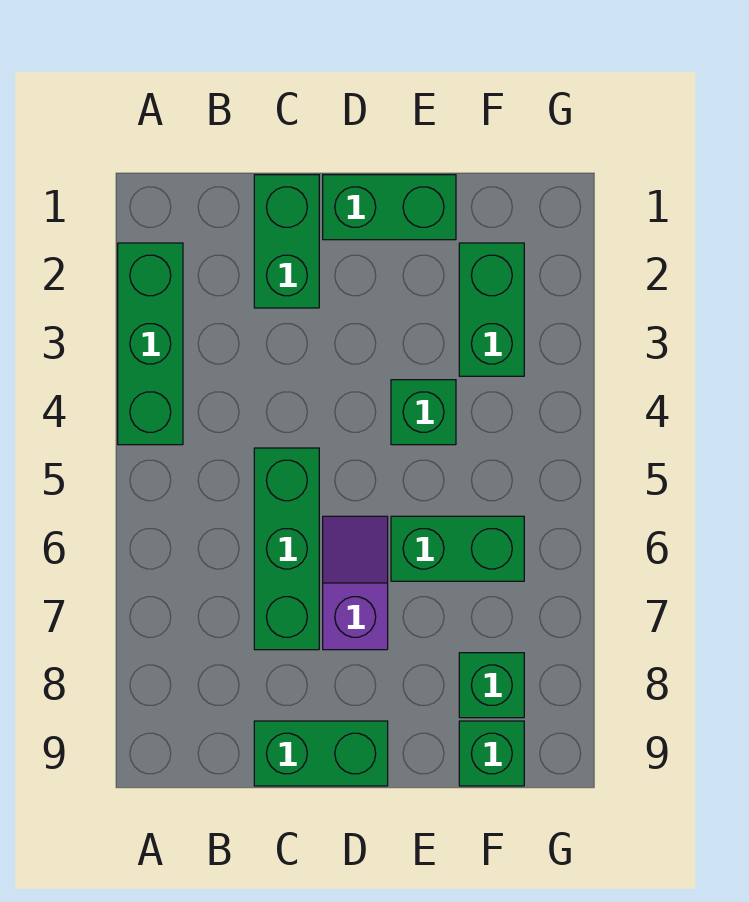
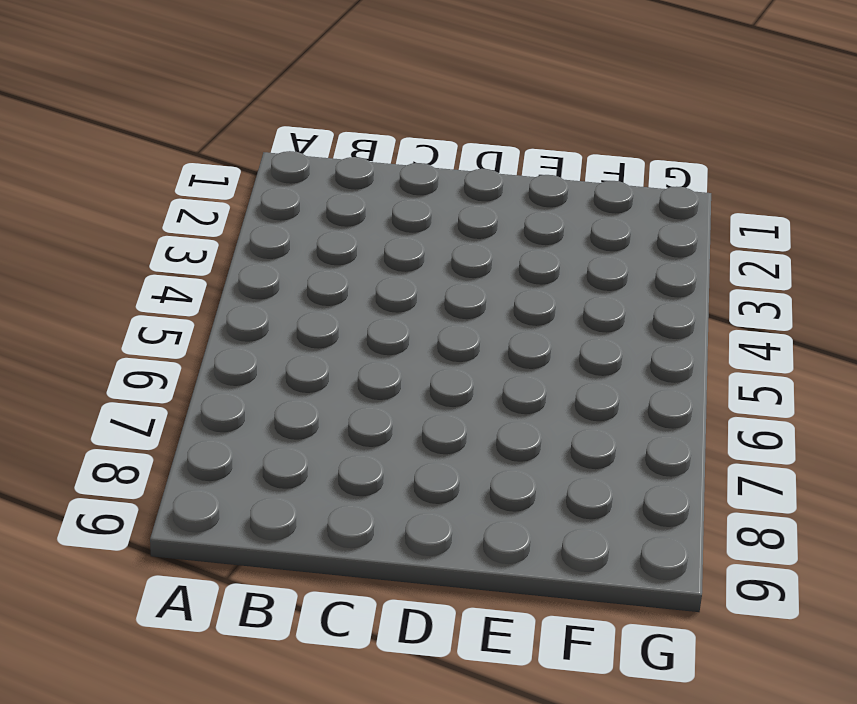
none -> green 1x3 brick [118,243,183,445]
none -> green 1x2 brick [254,175,319,308]

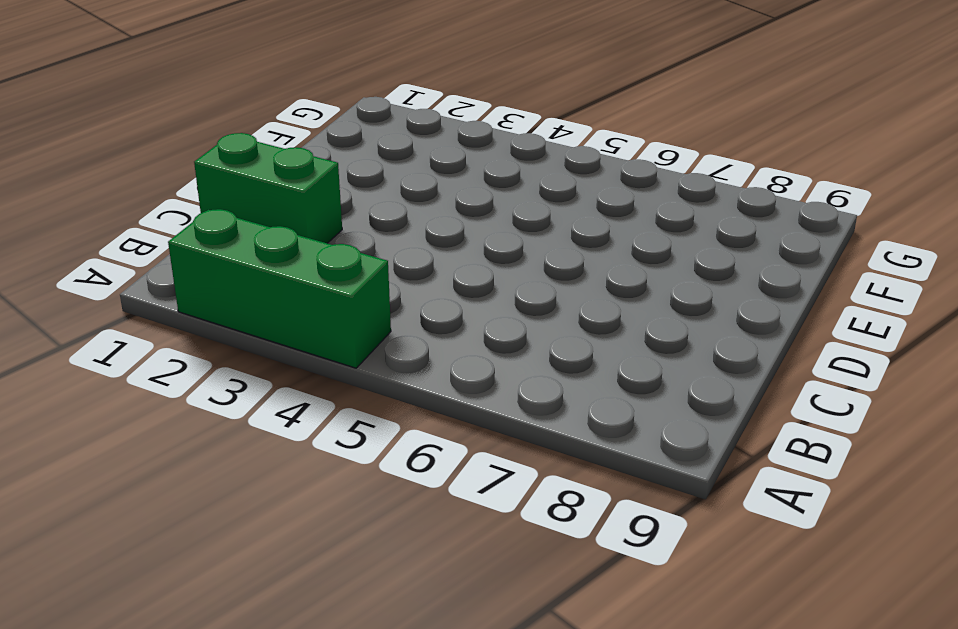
none -> green 1x3 brick [254,448,319,650]
none -> green 1x2 brick [254,721,388,786]

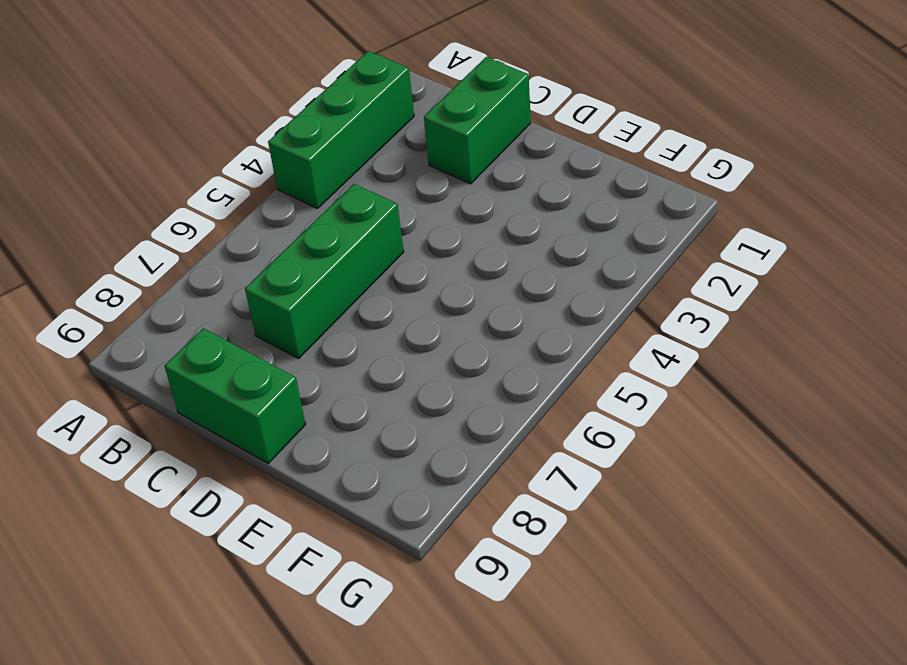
none -> green 1x2 brick [323,175,456,240]
none -> purple 1x2 slope [323,516,388,650]

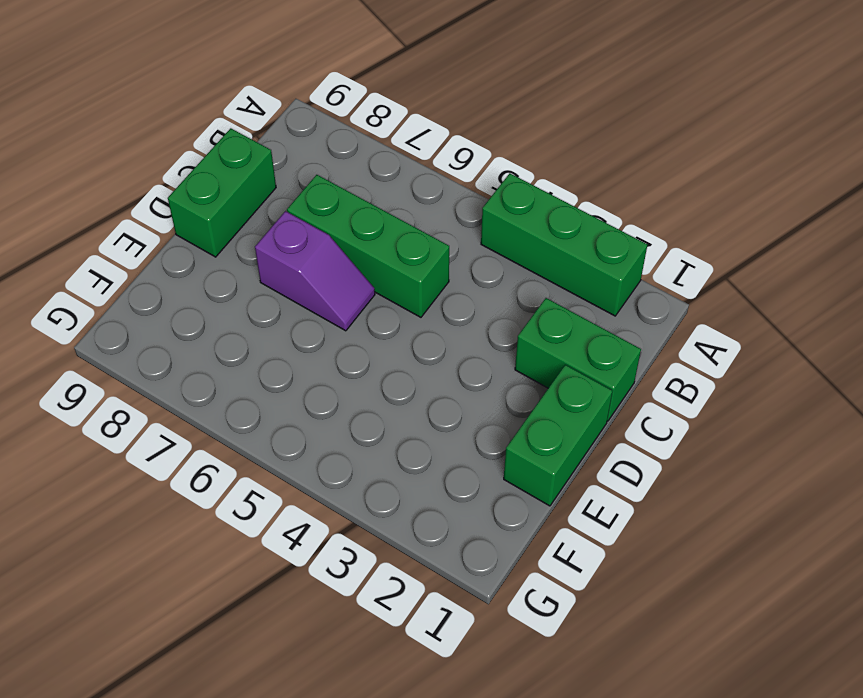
none -> green 1x1 brick [391,380,456,445]
none -> green 1x2 brick [391,516,524,581]

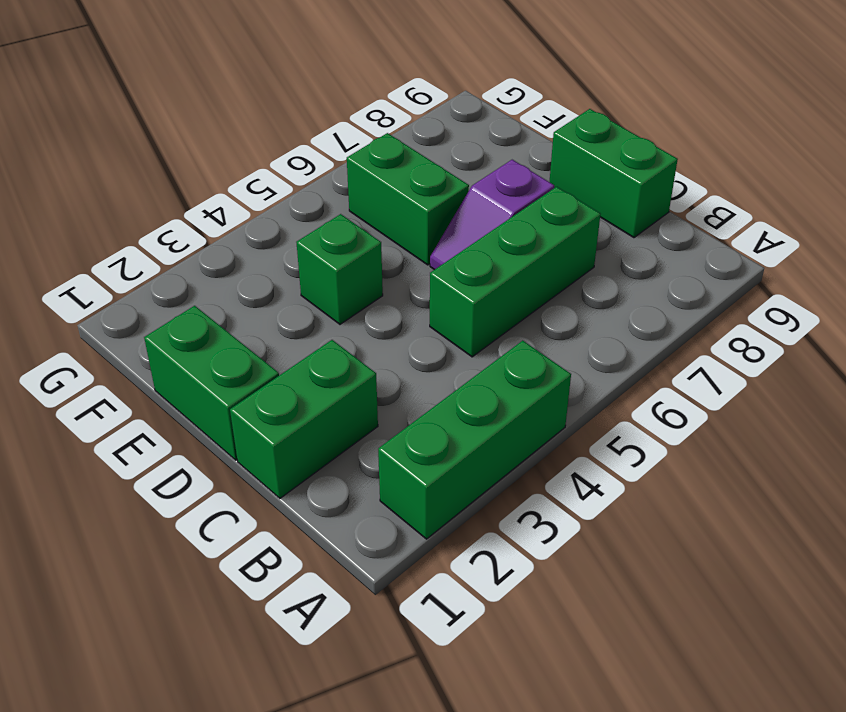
none -> green 1x2 brick [459,243,524,376]
none -> green 1x1 brick [459,653,524,718]

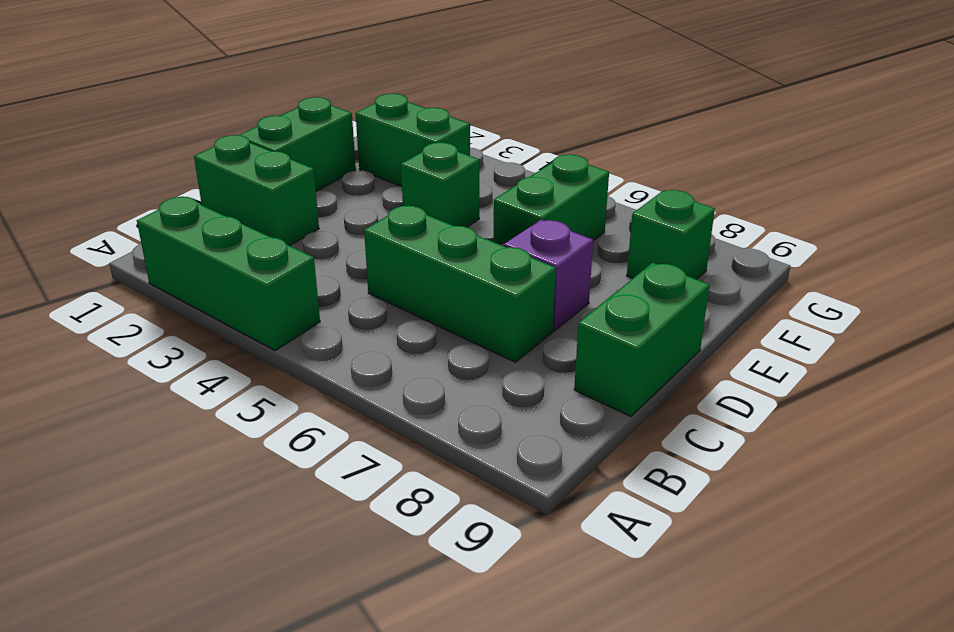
none -> green 1x1 brick [459,721,524,786]

